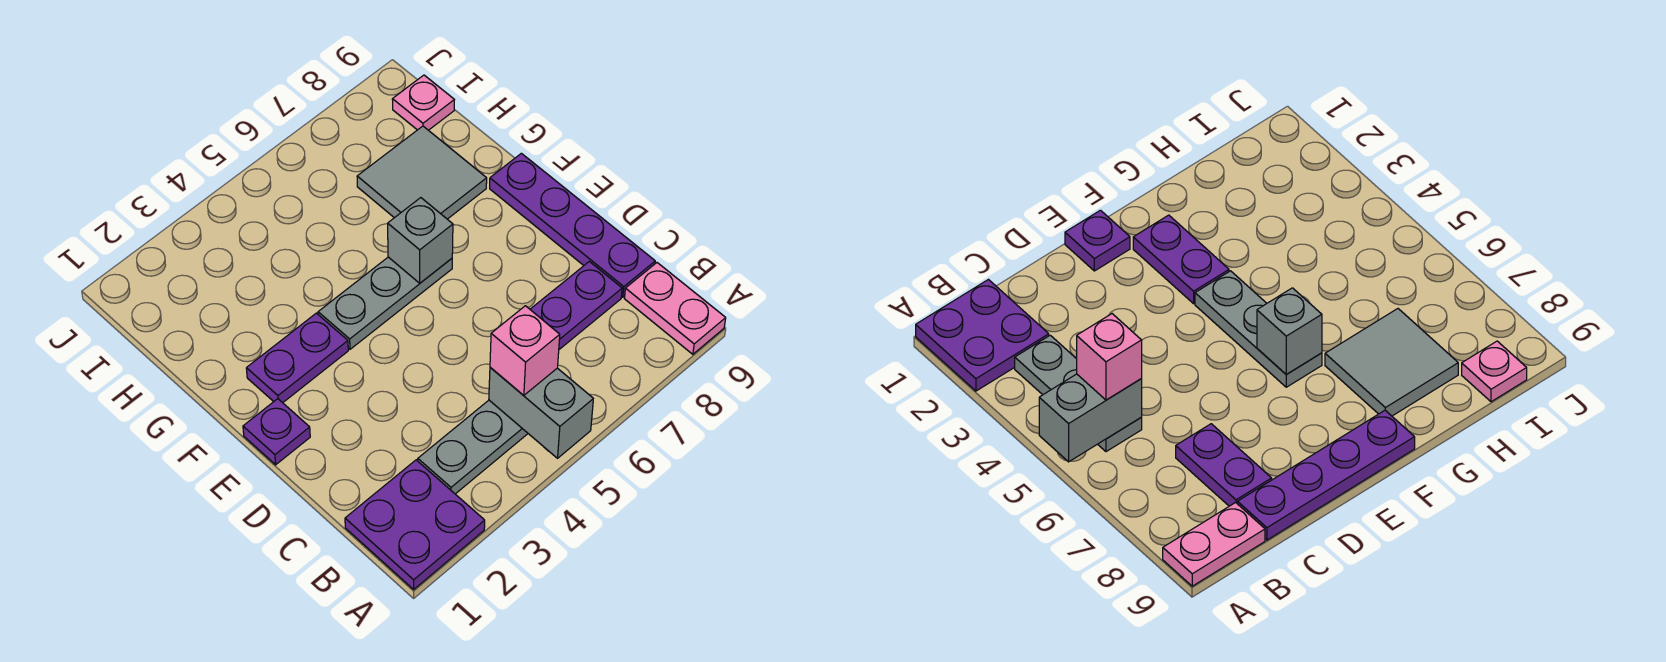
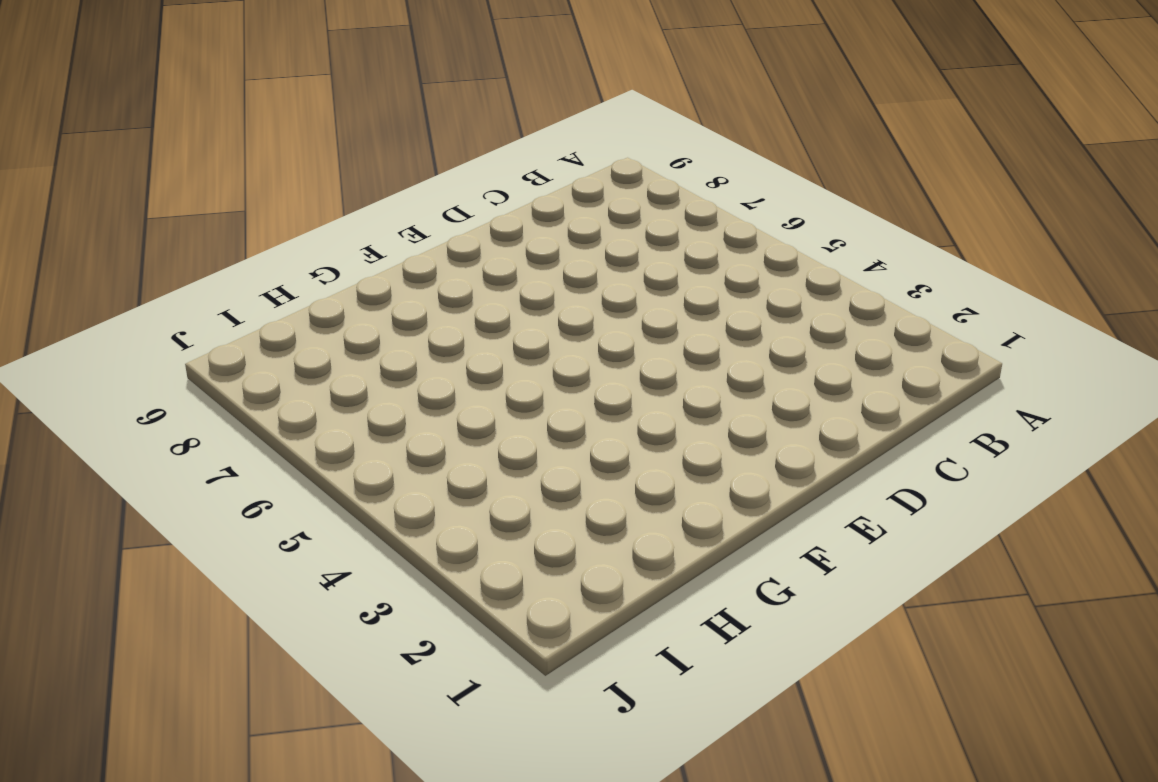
none -> purple 2x2 plate [345,460,485,589]
none -> pink 1x2 plate [624,263,726,354]
none -> grey 1x3 plate [418,400,528,494]

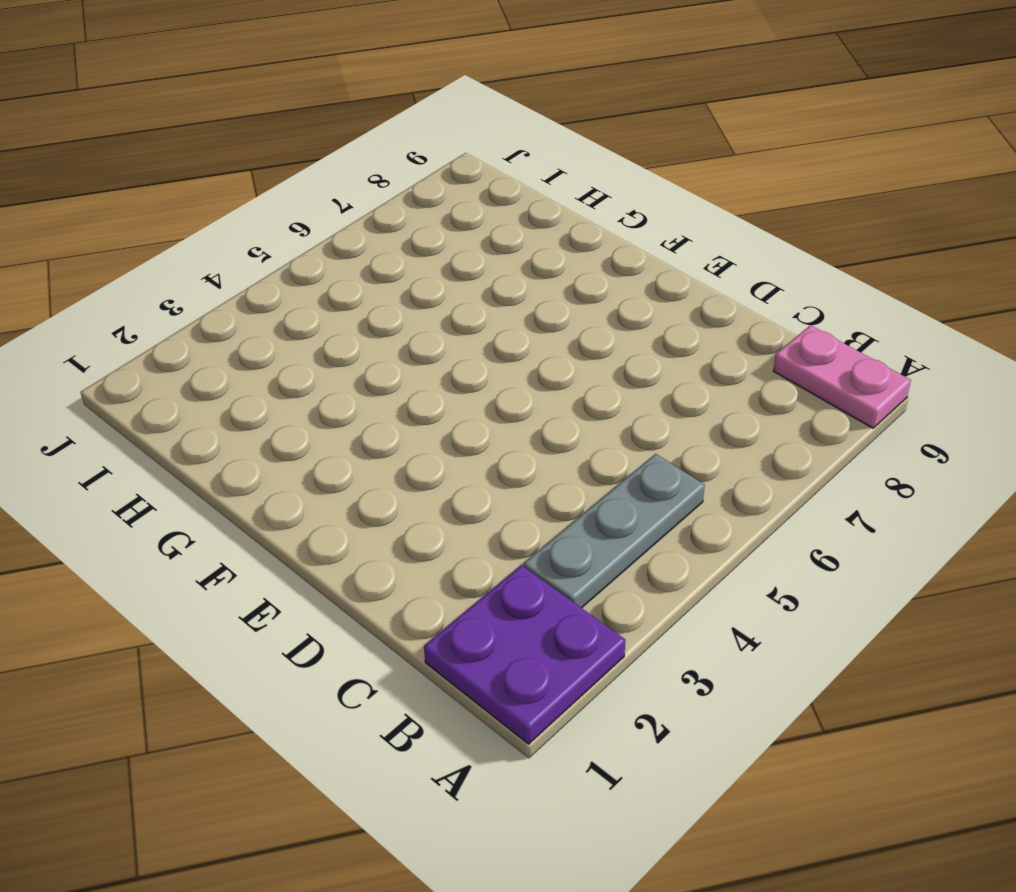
none -> purple 1x2 plate [530,261,622,349]
none -> purple 1x4 plate [490,153,655,297]
none -> purple 1x1 plate [243,399,310,465]

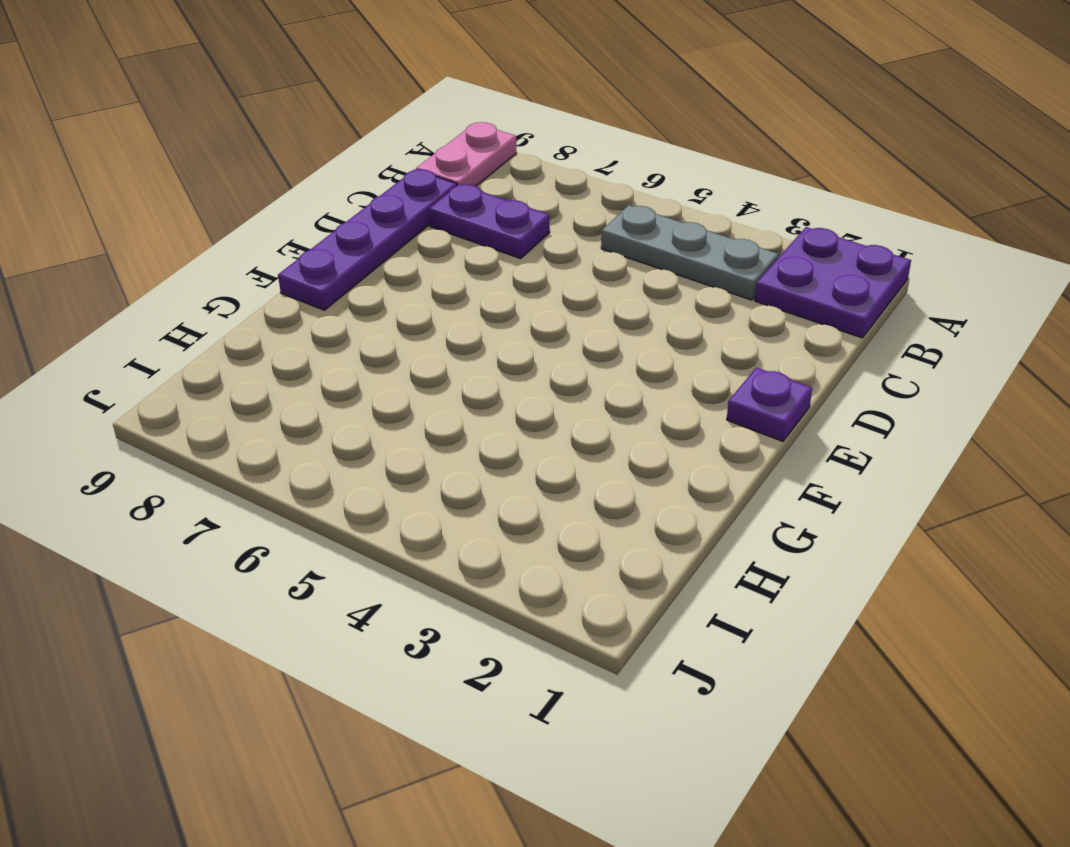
none -> purple 1x2 plate [246,313,348,403]
none -> grey 1x3 plate [318,257,452,349]
none -> grey 2x2 tile [357,126,487,219]

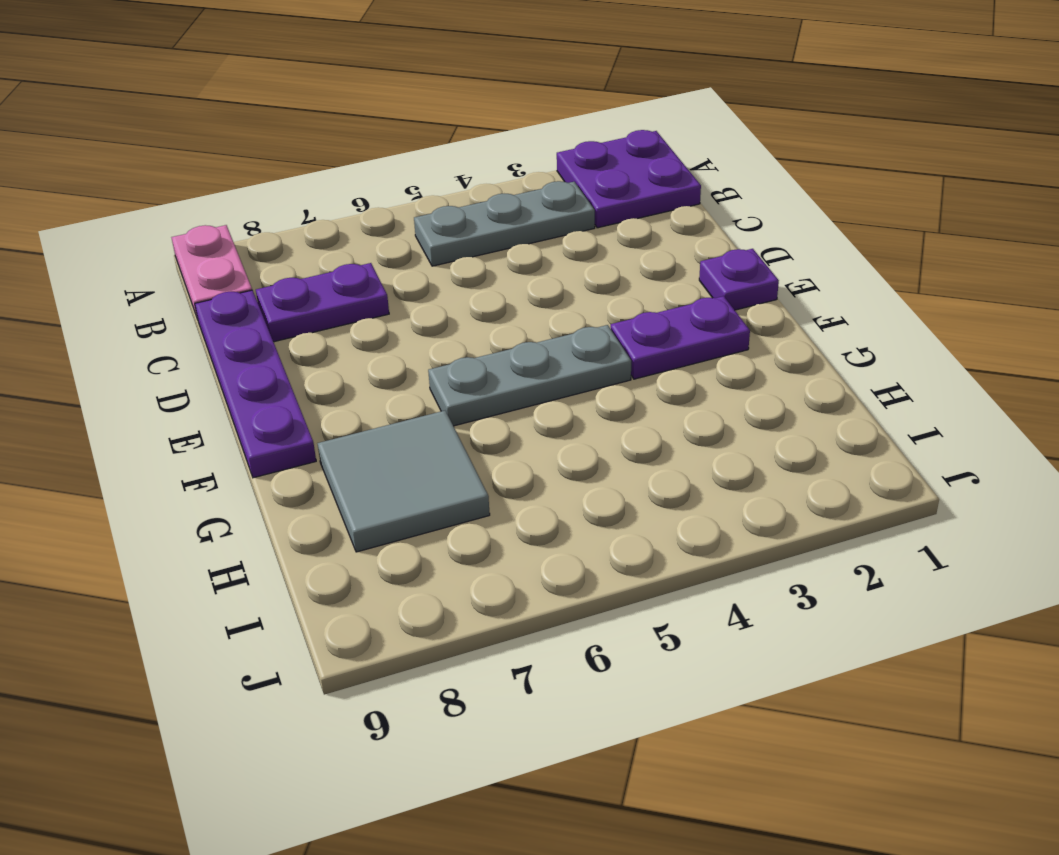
none -> pink 1x1 plate [392,75,454,130]
none -> grey 1x2 brick [489,367,593,458]
none -> grey 1x1 brick [388,198,453,283]

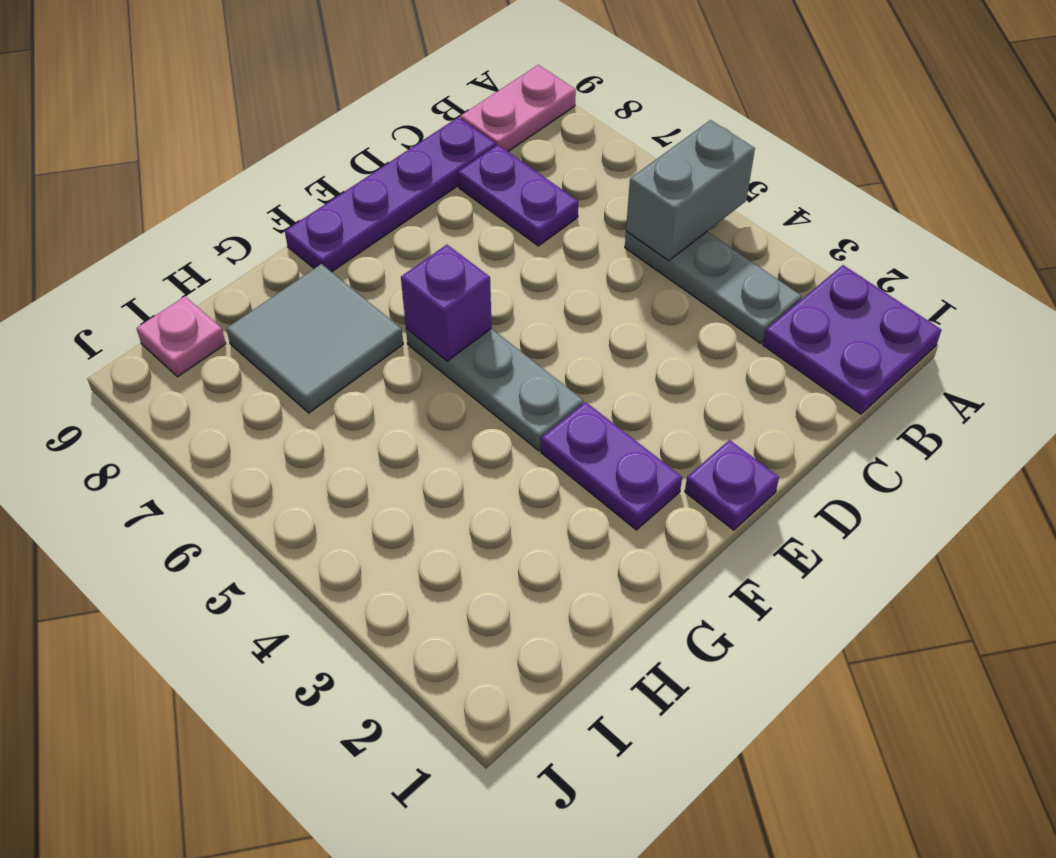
purple 1x1 brick [401,245,492,361] -> grey 1x1 brick [388,198,453,283]
none -> pink 1x1 brick [490,306,560,395]

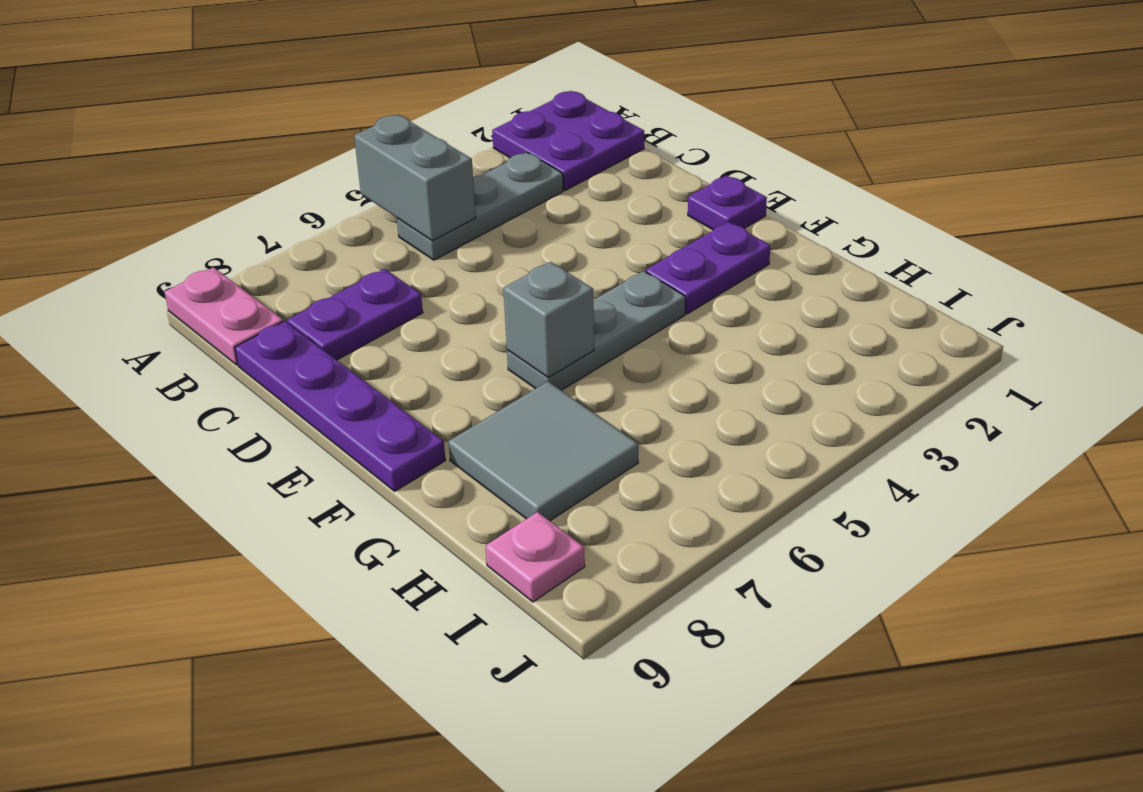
none -> pink 1x1 brick [490,306,560,395]

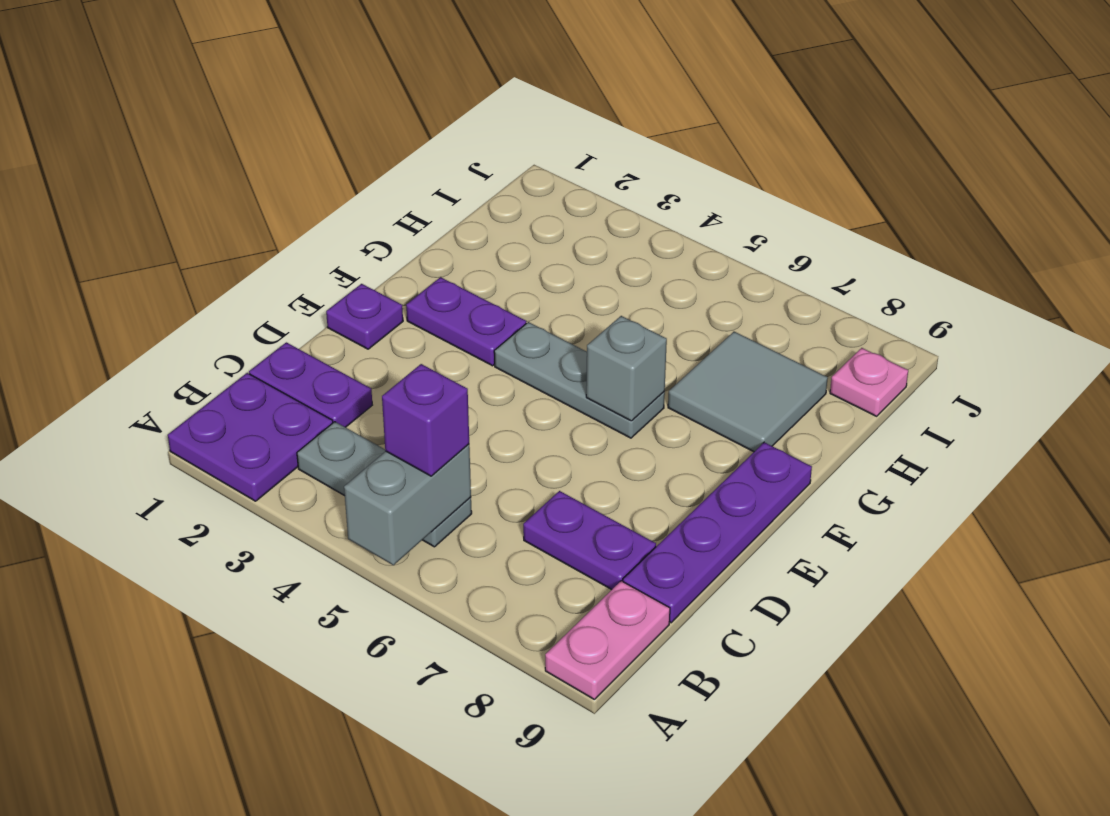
purple 1x1 brick [382,364,469,476] -> pink 1x1 brick [490,306,560,395]
purple 1x2 plate [249,342,372,427] -> none

